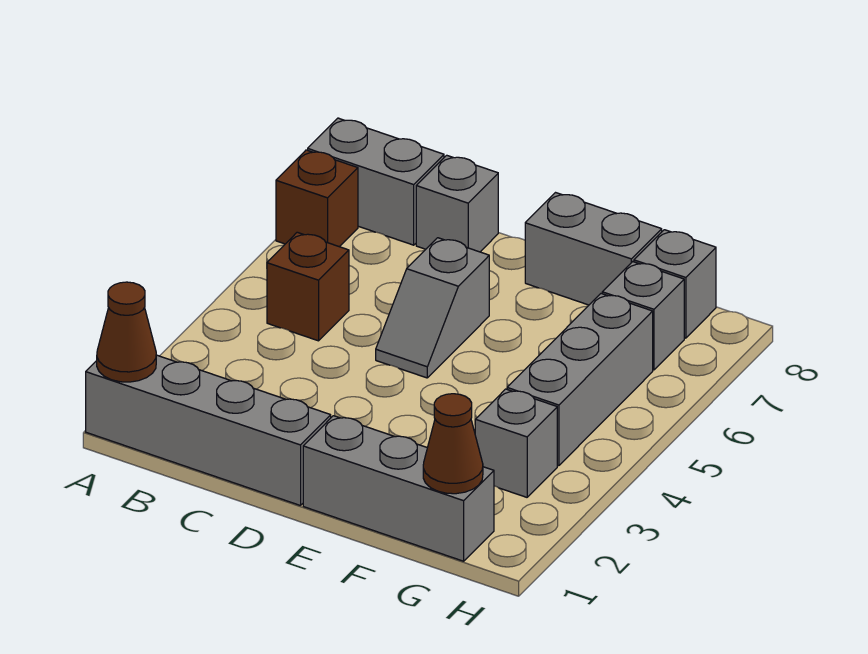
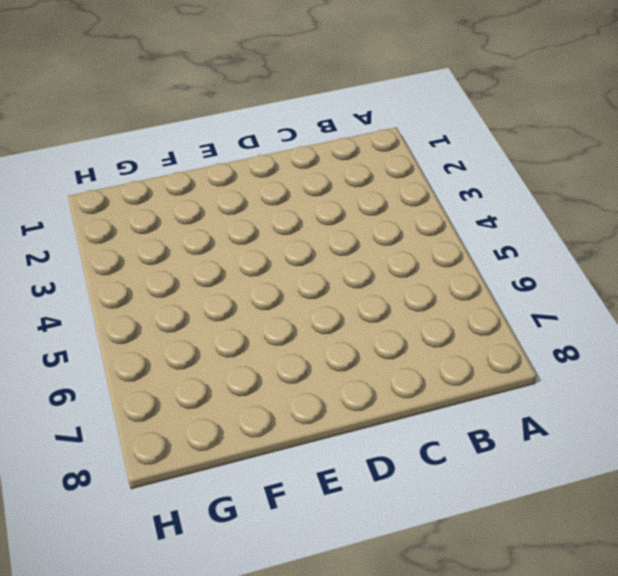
none -> grey 1x4 brick [86,355,331,506]
none -> brown 1x1 brick [276,150,358,247]
none -> grey 1x2 brick [308,118,444,245]

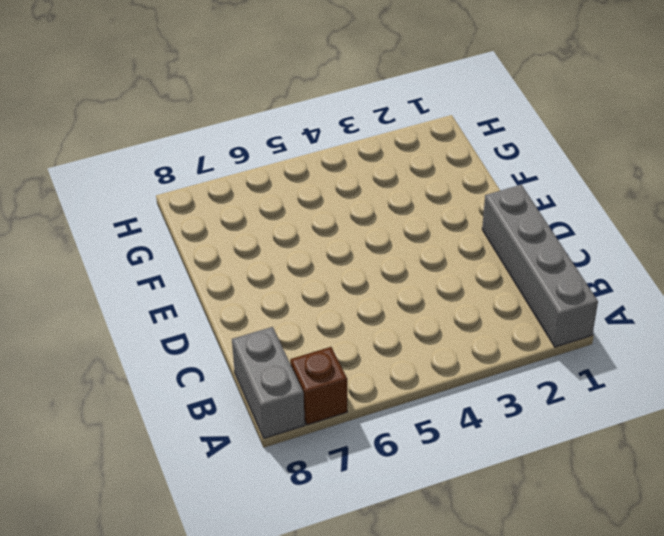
none -> brown 1x1 brick [267,232,349,341]
none -> grey 1x1 brick [416,155,498,252]
none -> grey 1x2 slope [376,238,489,378]

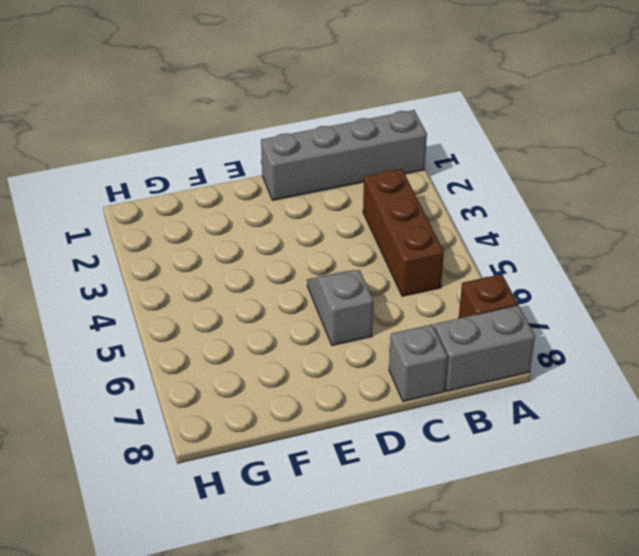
brown 1x3 brick [363,169,444,296] -> brown 1x1 brick [267,232,349,341]
none -> grey 1x3 brick [303,416,494,561]
none -> grey 1x2 brick [525,193,662,305]
none -> grey 1x1 brick [475,389,557,497]

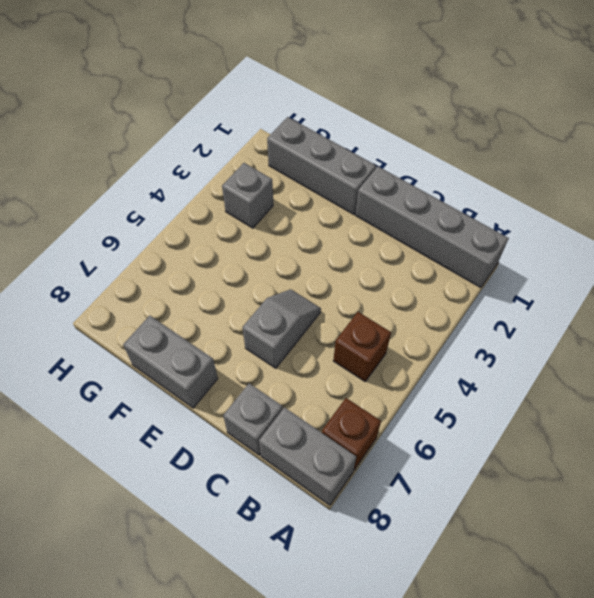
none -> grey 1x3 brick [507,294,653,466]
none -> grey 1x1 brick [602,262,684,370]
none -> grey 1x1 brick [634,230,716,338]

